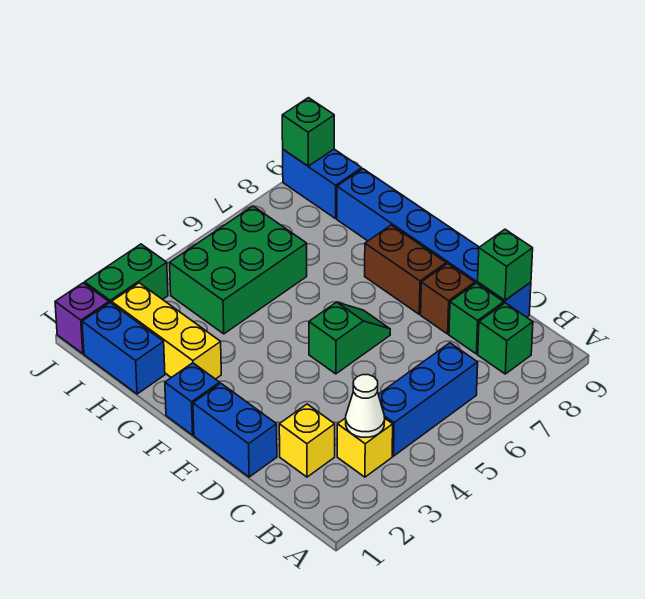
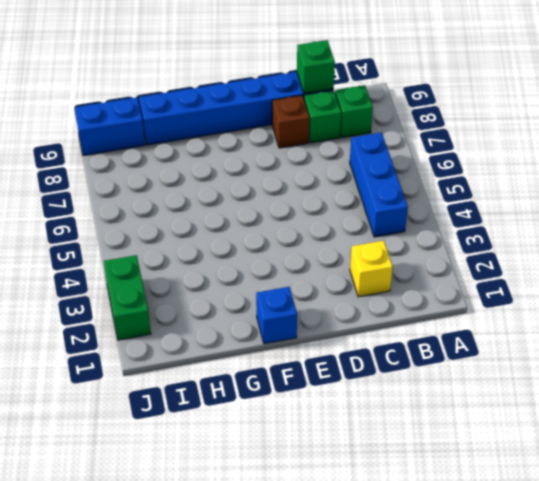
none -> yellow 1x1 brick [337,418,393,477]
none -> blue 1x2 brick [193,383,277,477]
none -> green 1x2 slope [309,302,390,374]

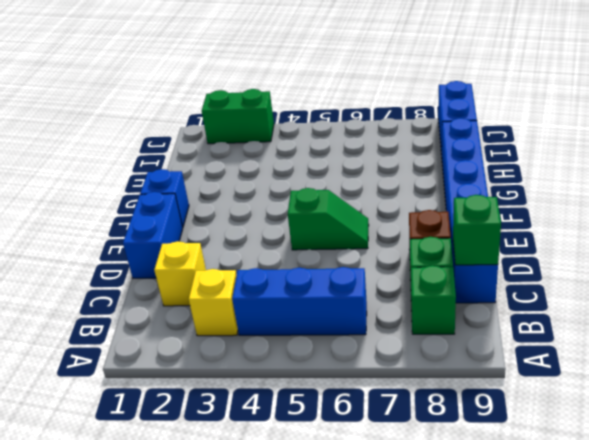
none -> brown 1x2 brick [365,225,446,314]
none -> yellow 1x3 brick [112,283,221,379]
none -> blue 1x2 brick [82,303,165,394]

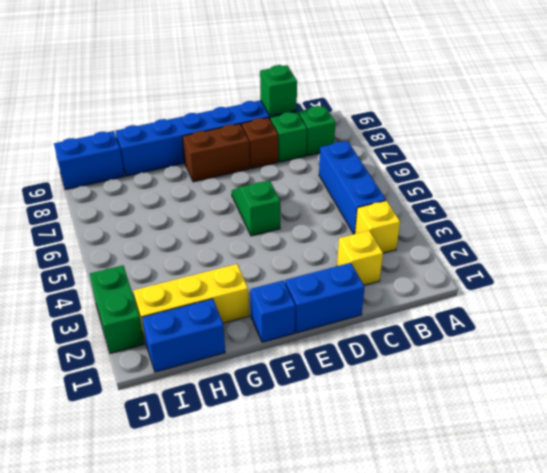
none -> green 2x3 brick [170,206,307,334]
none -> purple 1x1 brick [55,283,109,353]
none -> white 1x1 cone [346,375,385,437]

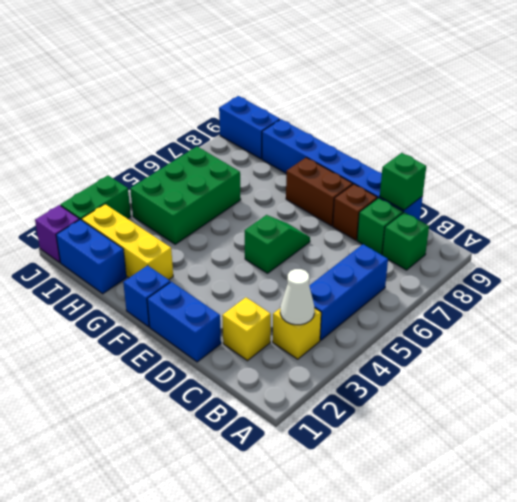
none -> green 1x1 brick [282,98,334,166]

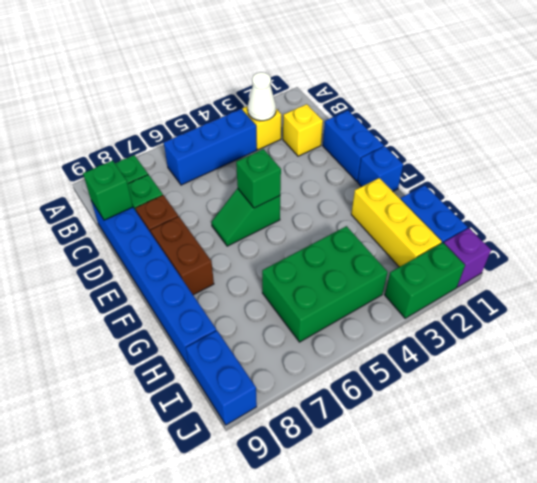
green 1x1 brick [236,149,281,208] -> green 1x1 brick moved to [282,98,334,166]

